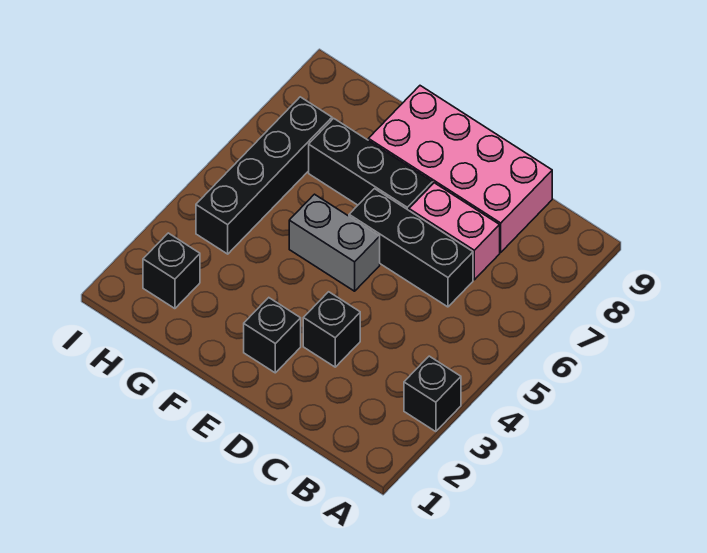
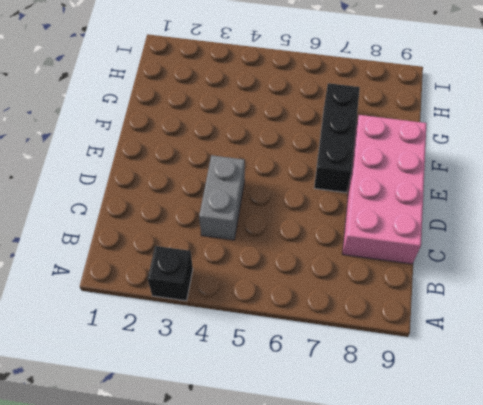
grey 1x2 brick [199,155,245,240] -> grey 1x2 brick moved to [289,194,380,291]
none -> black 1x3 brick [349,189,473,307]
none -> pink 1x2 brick [409,183,500,280]

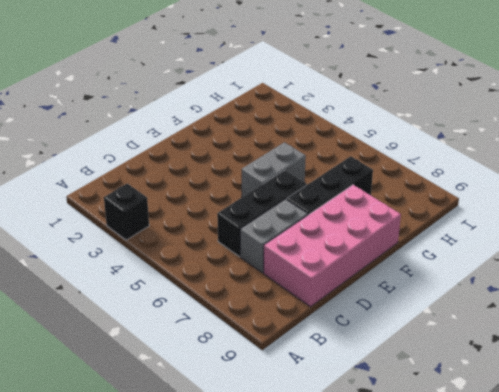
grey 1x2 brick [240,199,308,273] -> pink 1x2 brick [409,183,500,280]
none -> black 1x1 brick [303,292,360,367]
none -> black 1x1 brick [244,298,301,373]

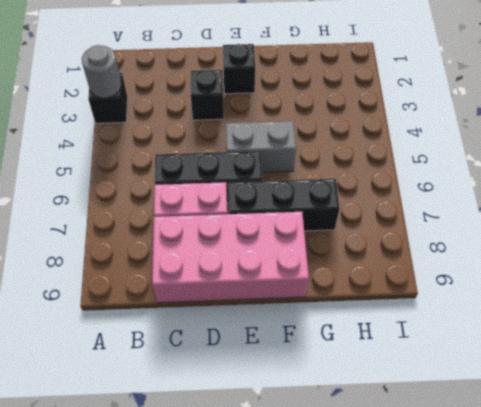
grey 1x1 round brick [82,45,121,98] -> none
none -> black 1x1 brick [143,233,200,309]
none -> black 1x4 brick [196,97,332,254]

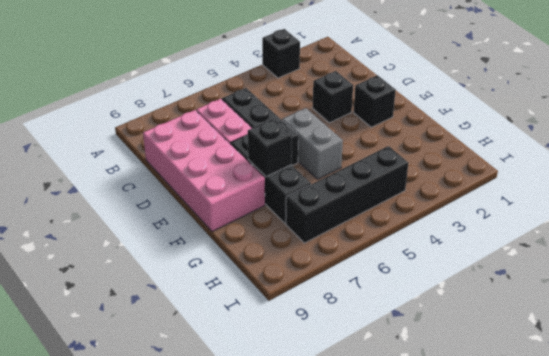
black 1x1 brick [248,119,292,177] -> black 1x1 brick moved to [143,233,200,309]

